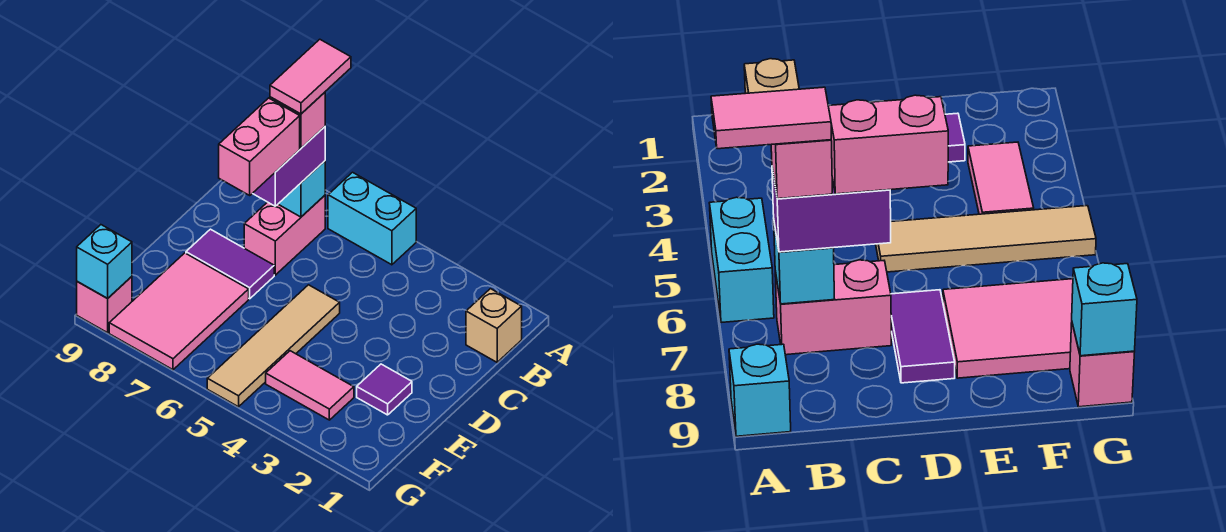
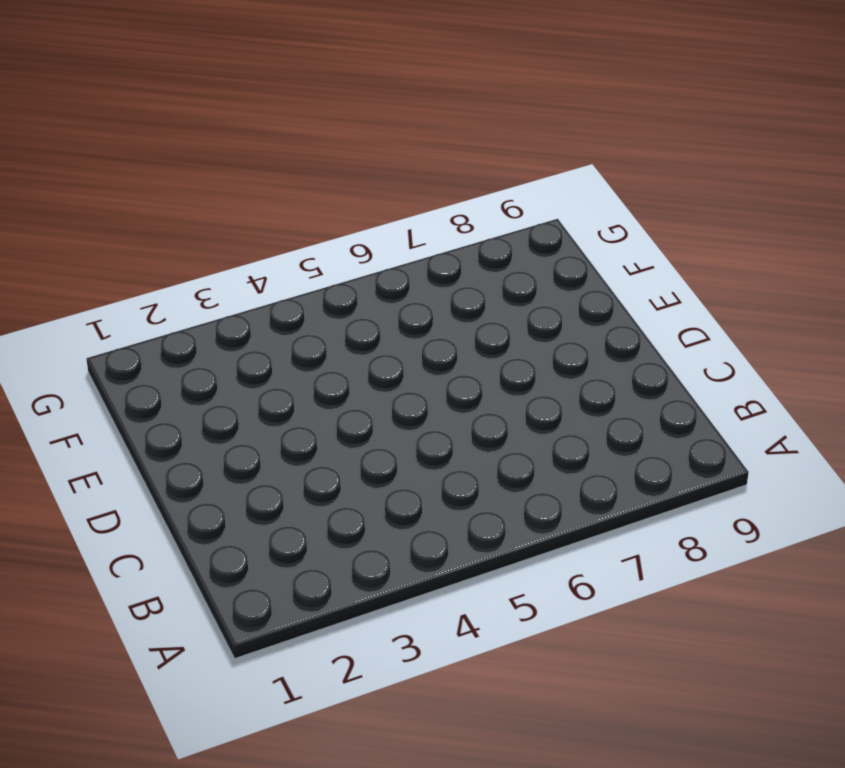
none -> cyan 1x2 brick [328,172,416,265]
none -> cyan 1x1 brick [729,344,791,436]
none -> tan 1x1 brick [466,289,522,362]

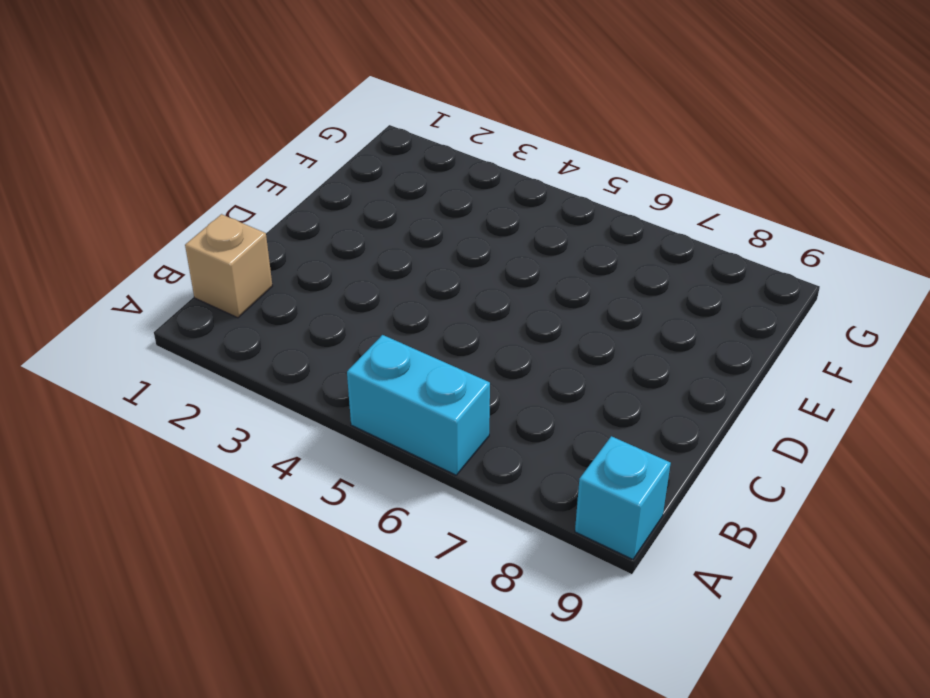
none -> pink 1x2 brick [244,195,325,275]
none -> tan 1x4 tile [207,285,340,407]
none -> purple 1x2 tile [186,229,274,299]

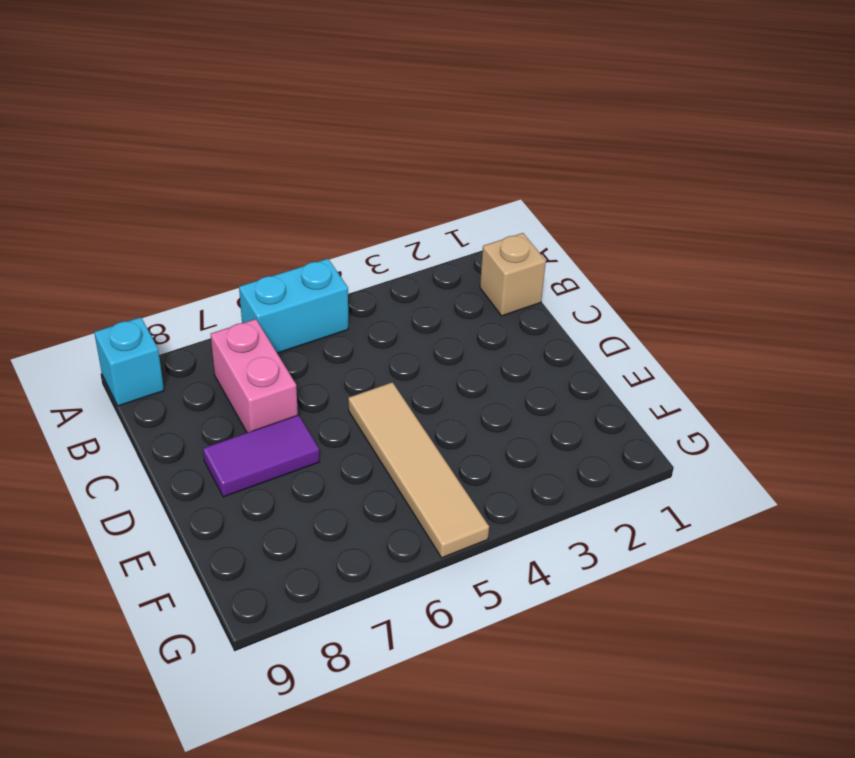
none -> purple 1x1 tile [357,364,412,415]
none -> pink 2x3 tile [109,253,249,370]
none -> pink 1x2 tile [266,351,354,420]

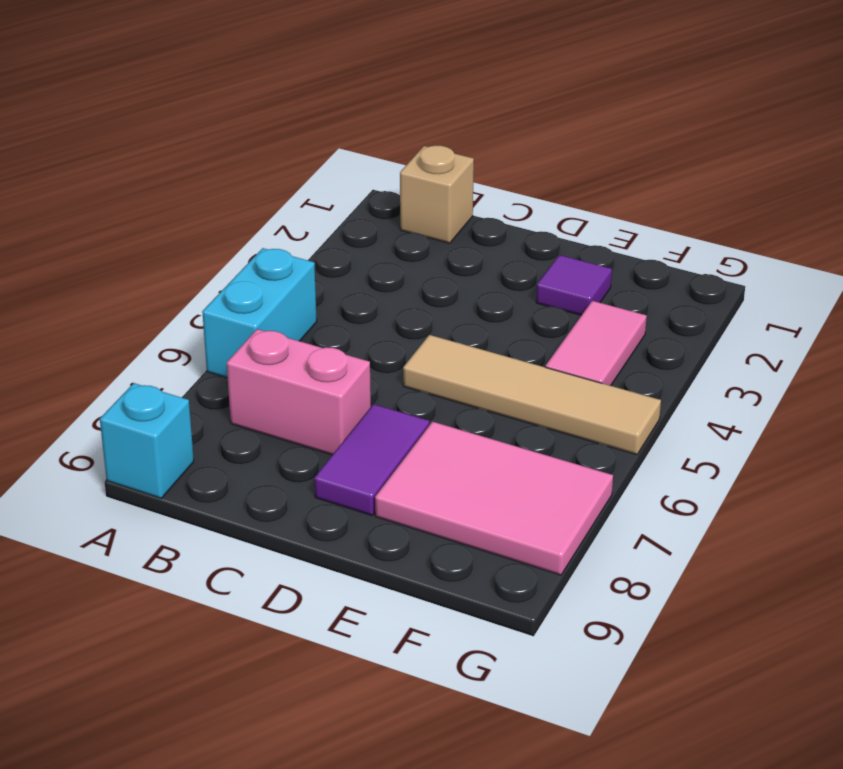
none -> pink 1x1 brick [77,277,132,333]
none -> cyan 1x1 brick [279,161,325,217]
none -> cyan 1x1 brick [77,225,132,298]

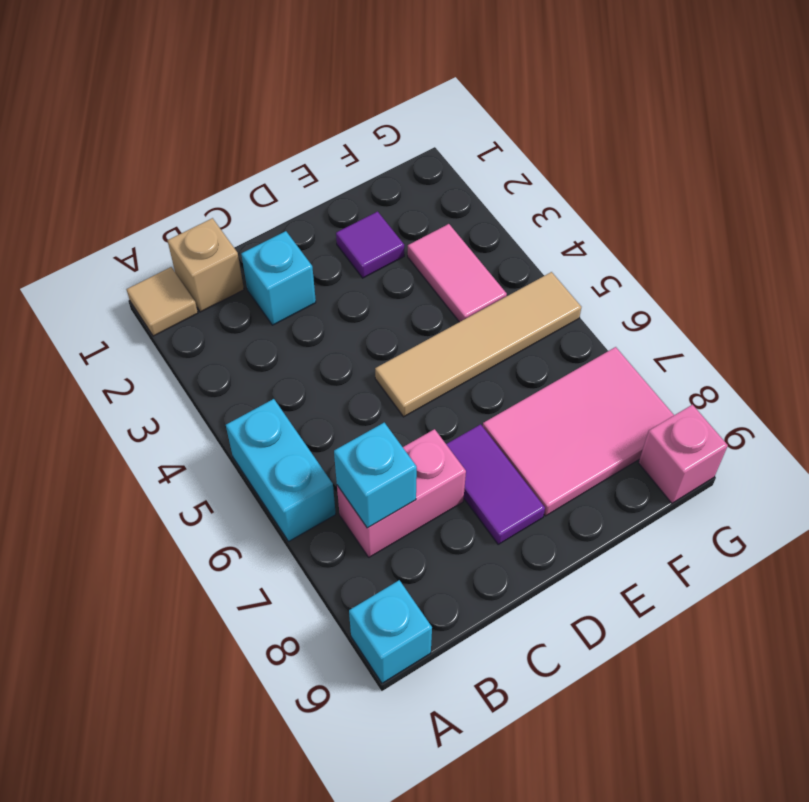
tan 1x1 tile [126,267,198,336] -> none
cyan 1x1 brick [241,231,316,325] -> cyan 1x1 brick moved to [77,225,132,298]
none -> purple 1x2 brick [252,127,325,206]
none -> pink 1x1 brick [270,92,325,148]
none -> pink 1x2 brick [219,98,300,195]

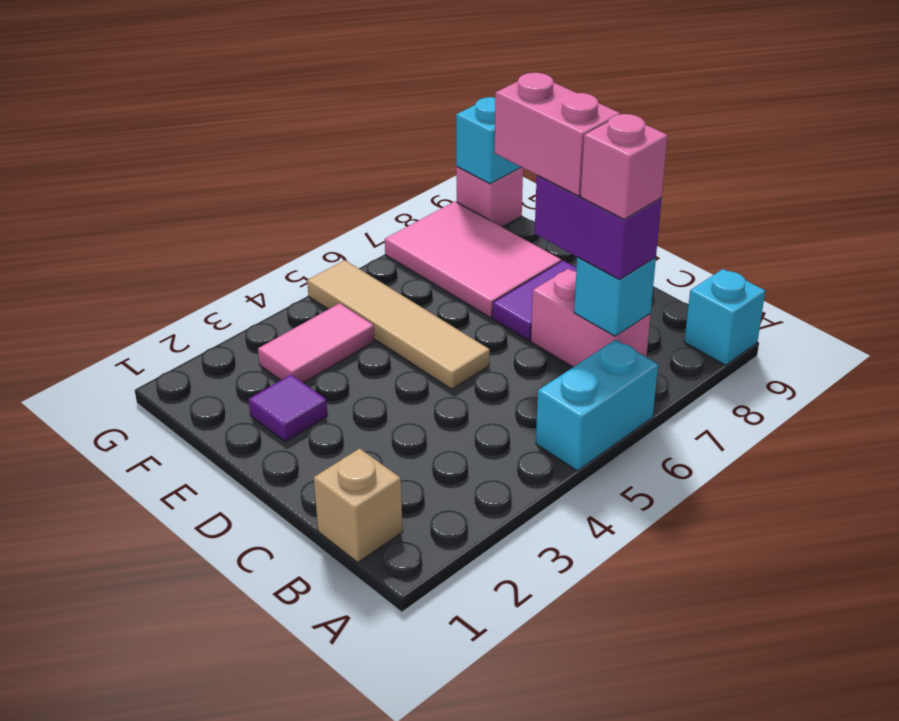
none -> pink 1x2 tile [270,39,351,114]

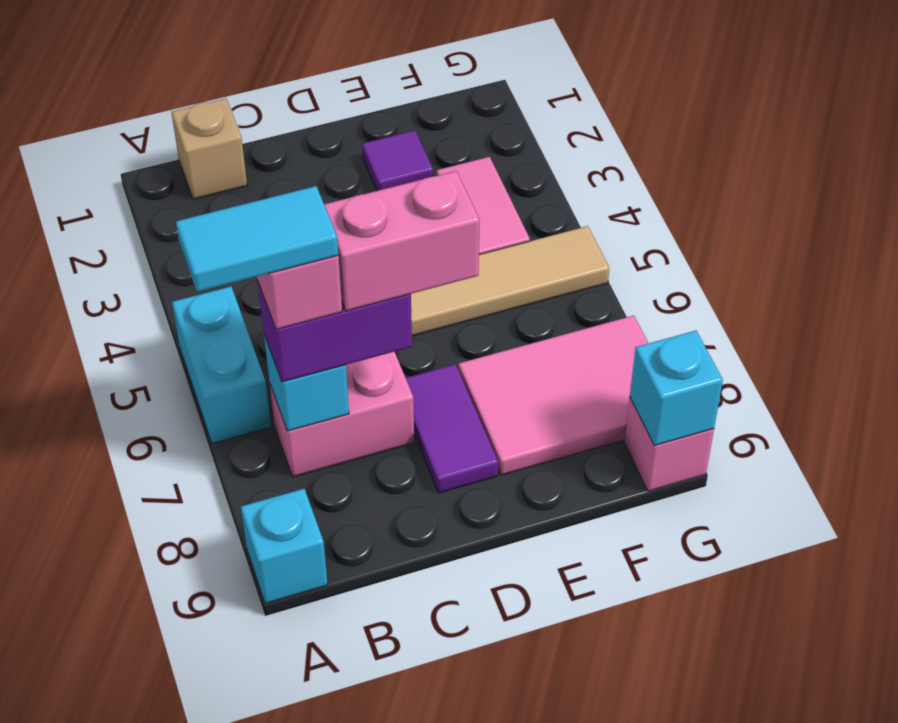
cyan 1x2 tile [176,186,338,292] -> pink 1x2 tile [270,39,351,114]

